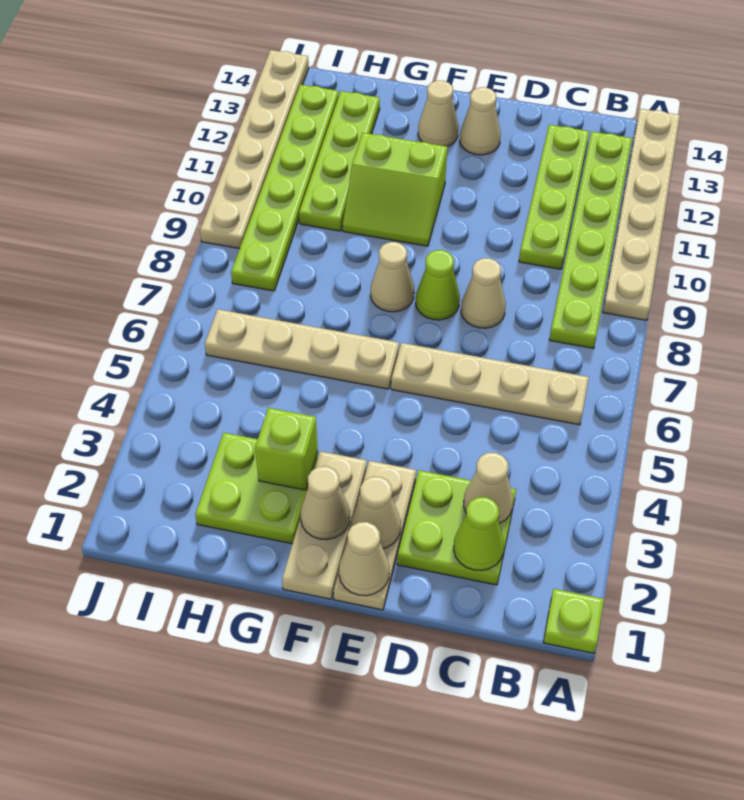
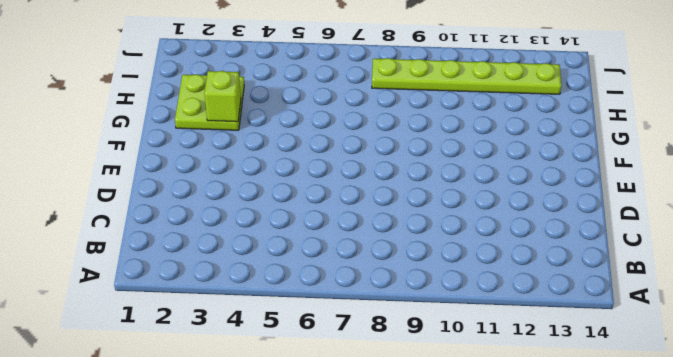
none -> lime 1x1 plate [543,589,604,653]
none -> tan 1x6 plate [603,109,680,320]
none -> tan 1x4 plate [391,343,589,425]

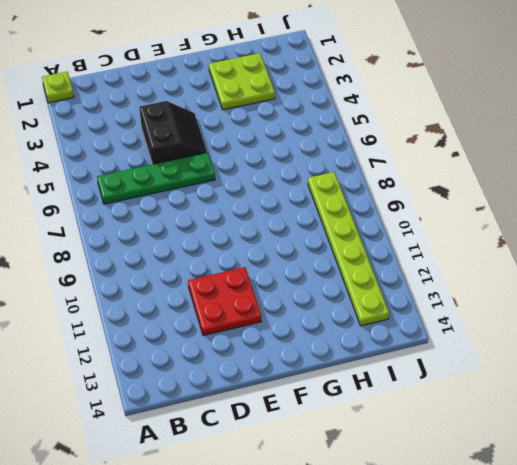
green 1x4 plate [97,152,215,204] -> tan 1x4 plate [391,343,589,425]
black 2x2 slope [139,101,207,164] -> none
red 2x2 plate [188,267,261,336] -> none
none -> tan 1x6 plate [603,109,680,320]
none -> lime 1x6 plate [550,132,632,348]
none -> lime 2x2 plate [397,470,516,585]

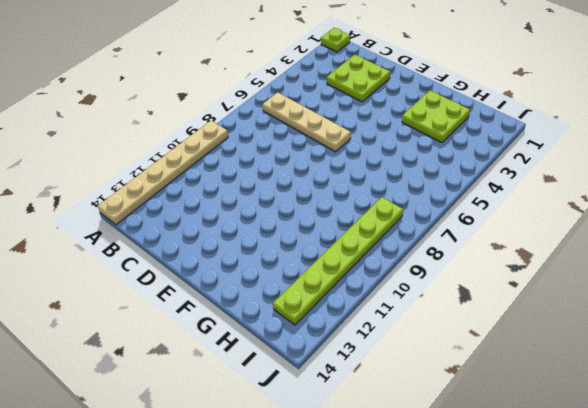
none -> lime 1x6 plate [550,132,632,348]
none -> lime 1x4 plate [519,125,589,269]
none -> tan 1x1 cone [461,258,506,328]

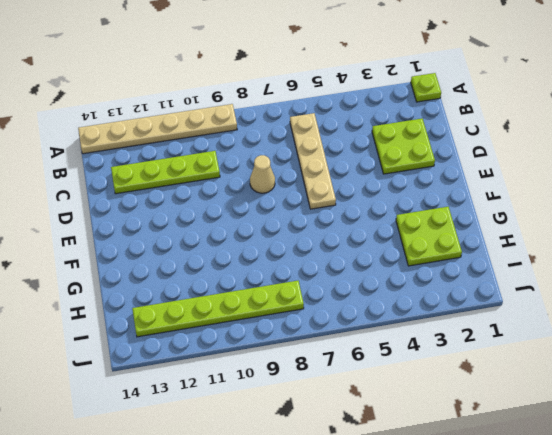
none -> lime 1x6 plate [550,132,632,348]
none -> tan 1x3 plate [334,461,416,610]
none -> lime 1x1 cone [416,250,460,320]

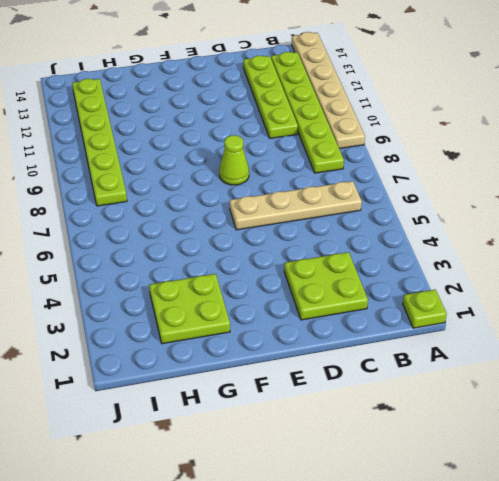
none -> tan 1x1 cone [461,258,506,328]
none -> tan 1x3 plate [334,461,416,610]
none -> tan 1x1 cone [460,87,501,155]

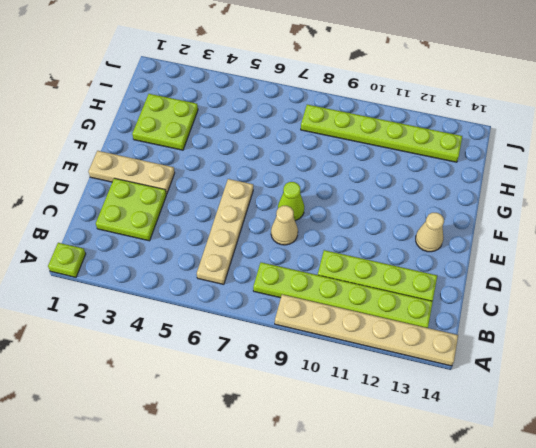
none -> tan 1x3 plate [282,451,367,599]
none -> tan 1x4 plate [205,309,399,389]
none -> tan 1x1 cone [371,242,414,312]

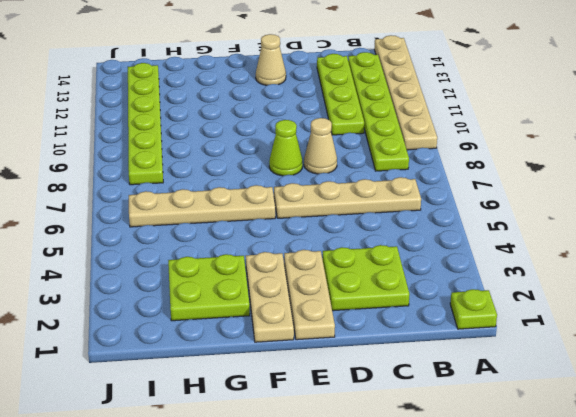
none -> tan 1x1 cone [371,242,414,312]
none -> lime 2x2 slope [343,133,447,246]
none -> tan 1x1 cone [418,81,459,147]

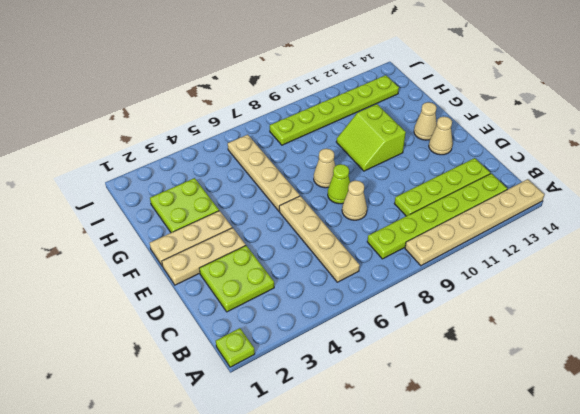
none -> lime 1x4 plate [299,91,380,231]
none -> tan 1x6 plate [200,50,309,249]
none -> lime 1x1 cone [454,497,504,571]

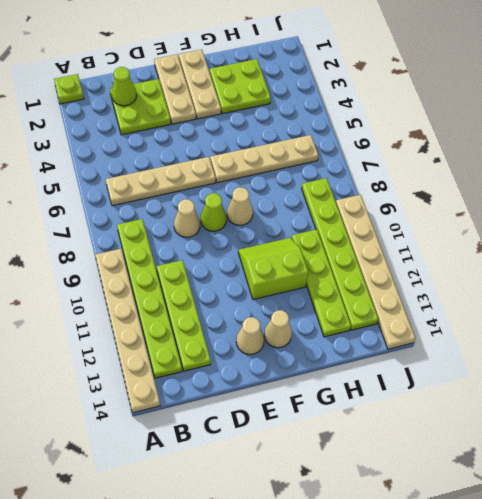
none -> tan 1x1 cone [464,453,513,524]
none -> tan 1x1 cone [339,522,389,596]
none -> tan 1x1 cone [351,477,401,549]

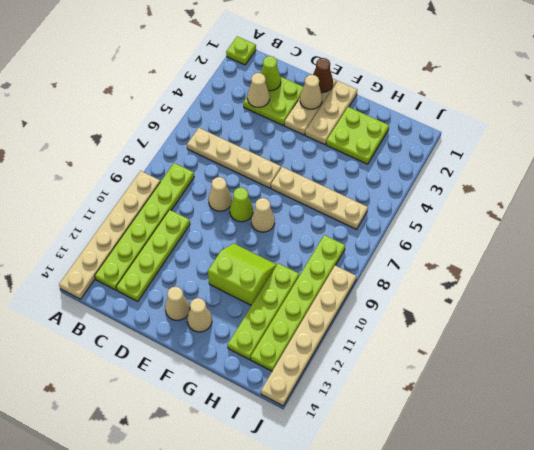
brown 1x1 cone [313,58,333,93] -> tan 1x1 cone [339,522,389,596]
none -> tan 1x1 cone [300,466,350,540]
none -> lime 1x1 brick [255,408,318,490]

